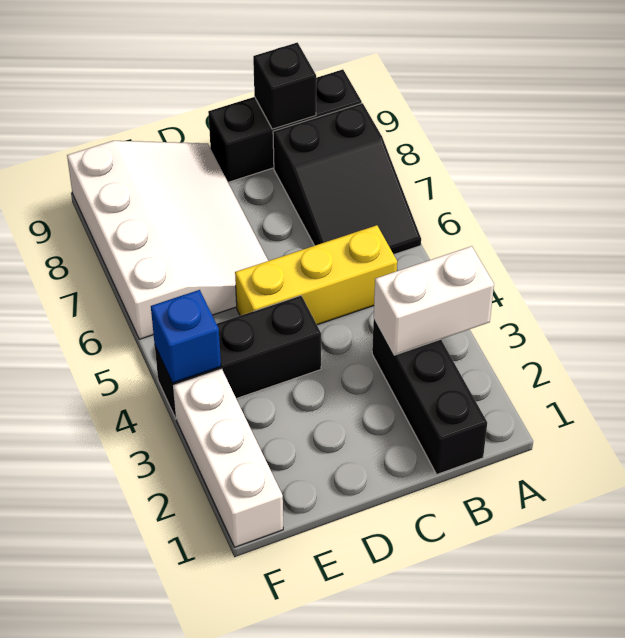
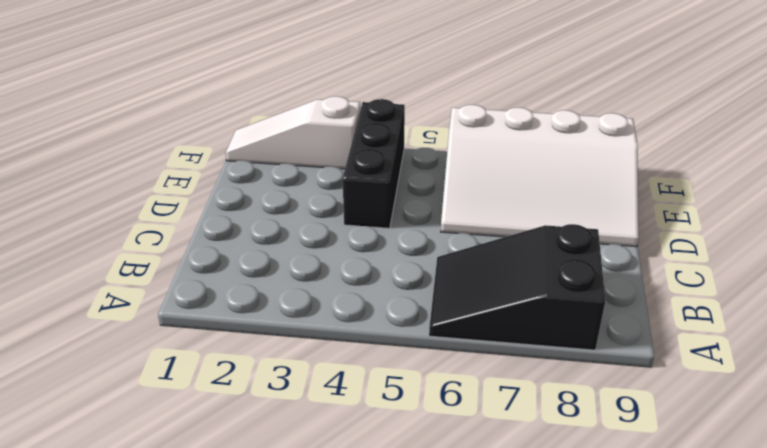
white 1x3 slope [226,96,361,169] -> white 1x3 brick [174,369,283,547]
none -> black 1x3 brick [208,70,362,182]
none -> black 1x3 brick [372,319,487,474]

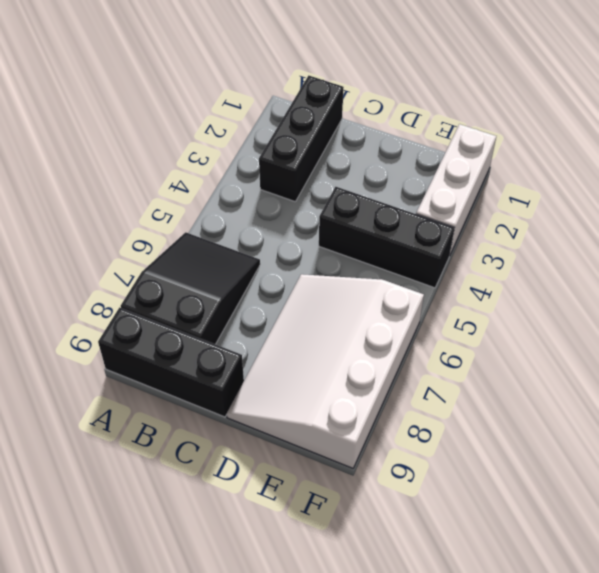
none -> yellow 1x3 brick [235,225,397,325]
none -> white 1x2 brick [374,246,494,355]

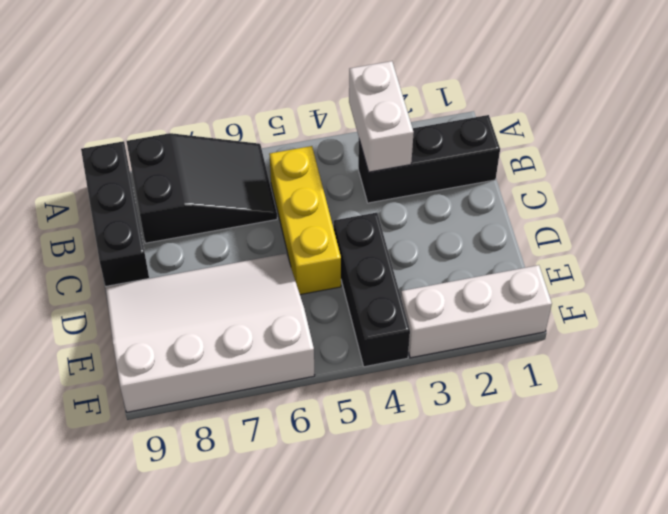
none -> black 1x1 brick [253,43,316,129]
none -> blue 1x1 brick [151,290,221,383]

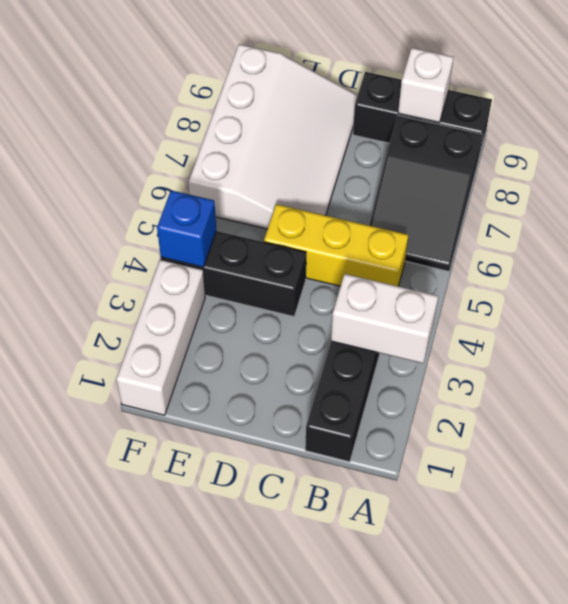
white 1x1 brick [398,48,454,122] -> black 1x1 brick [253,43,316,129]

